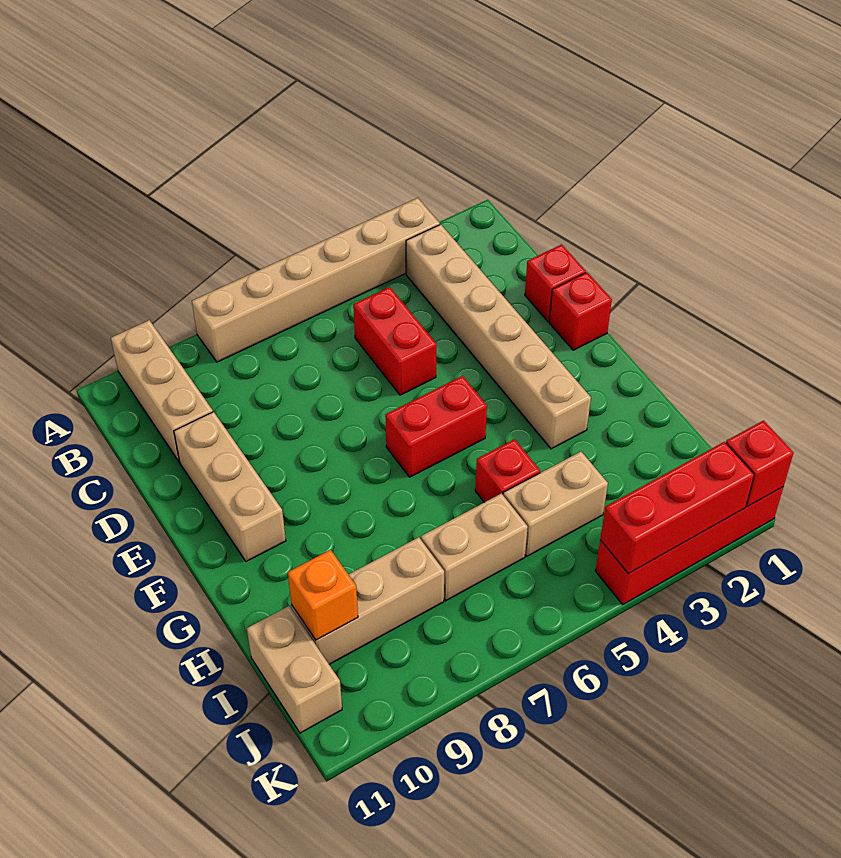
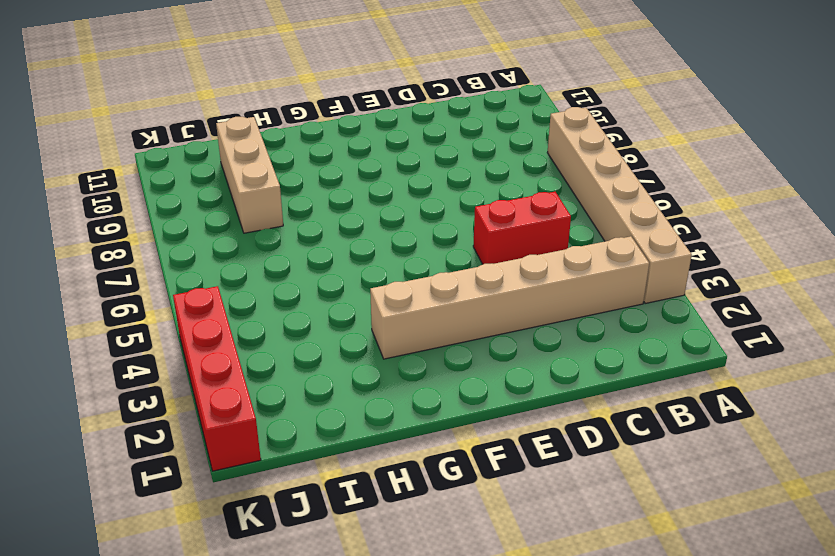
none -> tan 1x3 brick [111,320,213,462]
none -> red 1x1 brick [525,245,586,322]
none -> tan 1x3 brick [174,412,286,561]

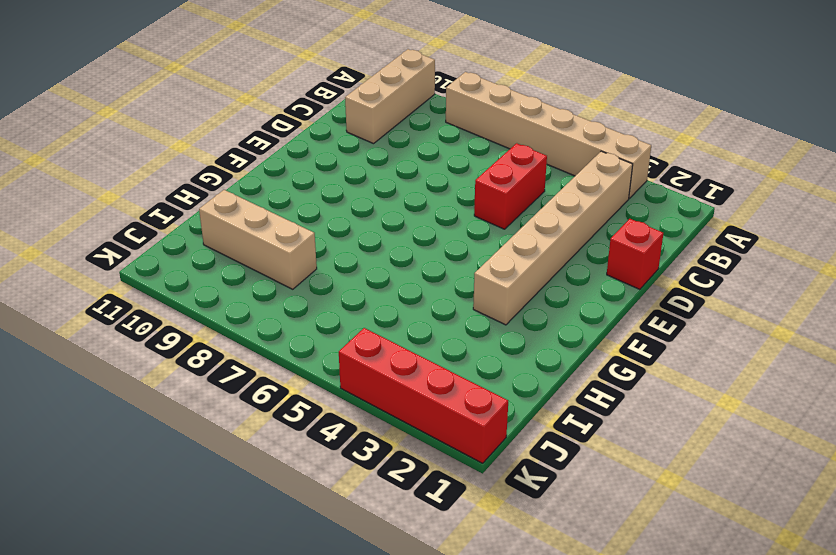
none -> tan 1x3 brick [174,412,286,561]
none -> red 1x1 brick [549,272,612,350]
none -> red 1x2 brick [385,376,487,477]

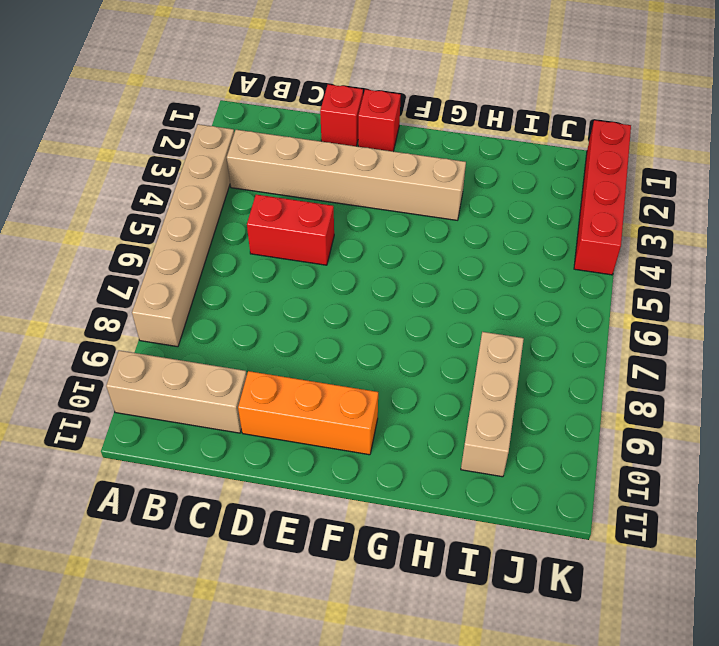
orange 1x3 brick [238,371,378,455] -> tan 1x3 brick [174,412,286,561]
none -> red 1x2 brick [385,376,487,477]
none -> red 1x1 brick [475,439,540,502]
none -> tan 1x2 brick [503,452,608,556]

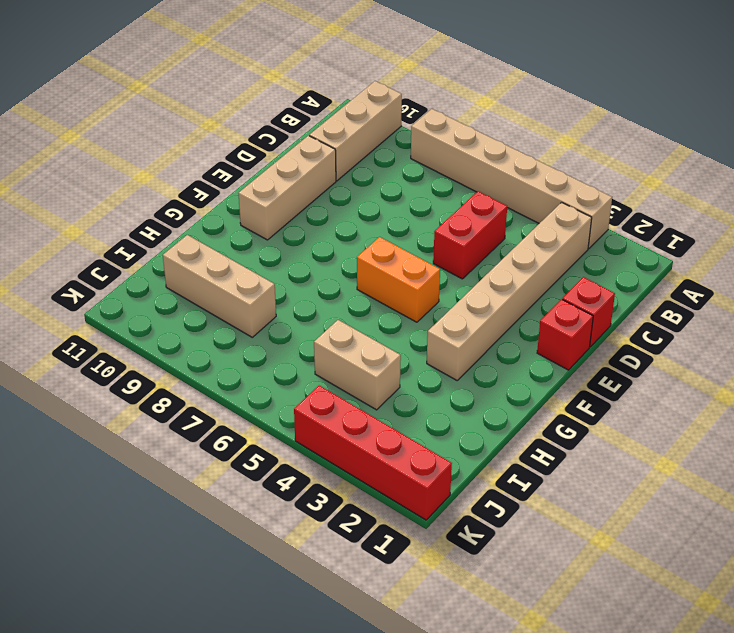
orange 1x2 brick [357,237,440,322] -> red 1x2 brick [385,376,487,477]
none -> red 1x1 brick [475,439,540,502]
none -> tan 1x2 brick [421,494,528,600]
none -> tan 1x2 brick [247,606,342,733]

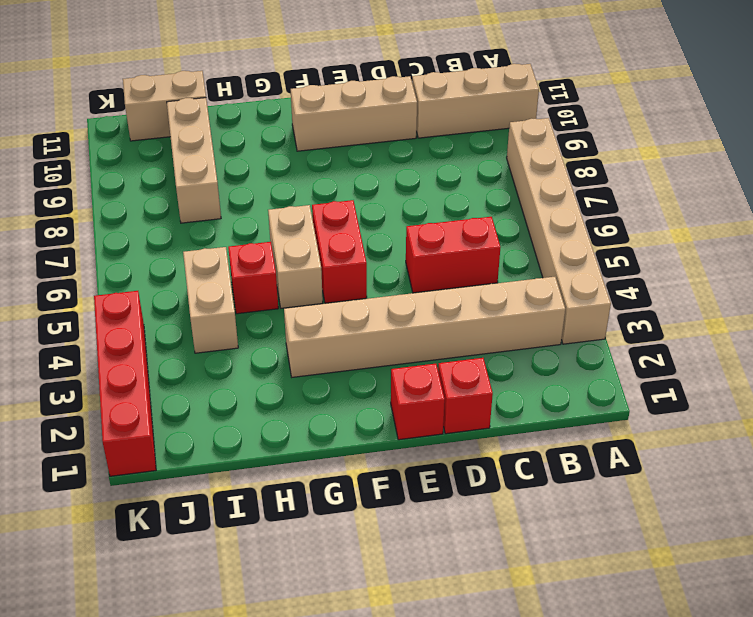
tan 1x2 brick [268,205,323,308] -> tan 1x2 brick moved to [421,494,528,600]
none -> orange 1x1 brick [288,550,358,640]
none -> red 1x1 brick [726,421,794,507]
none -> red 1x3 brick [600,442,754,574]

